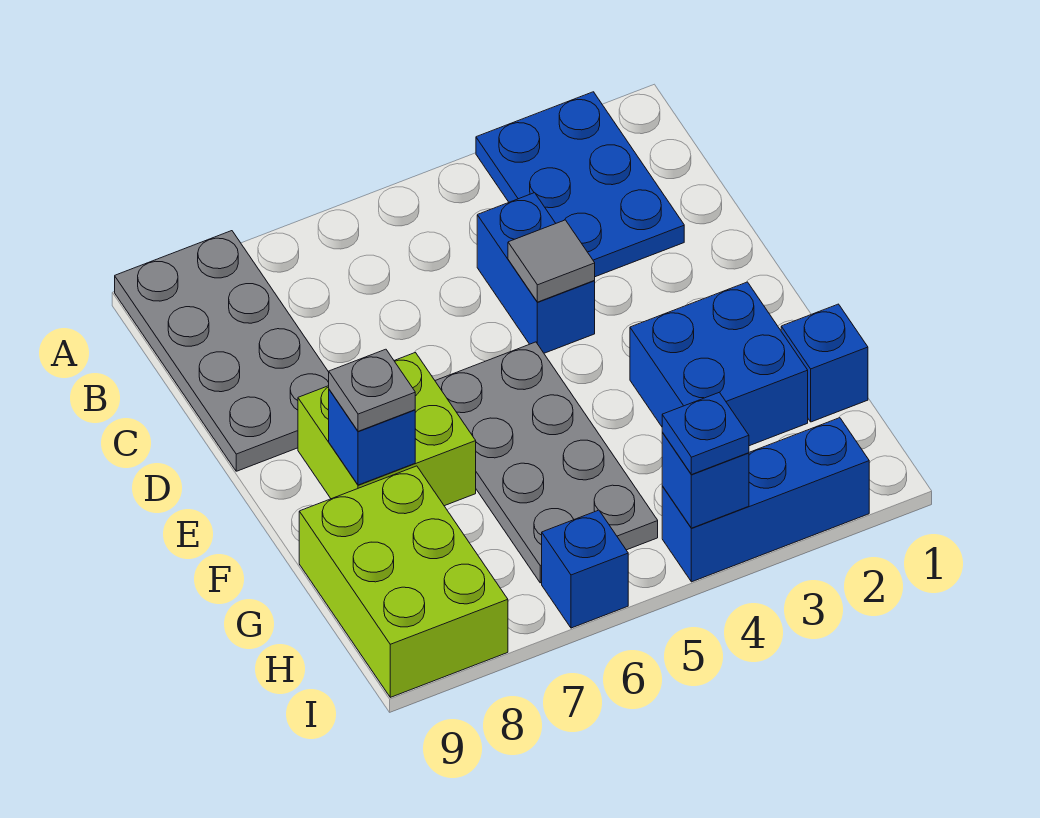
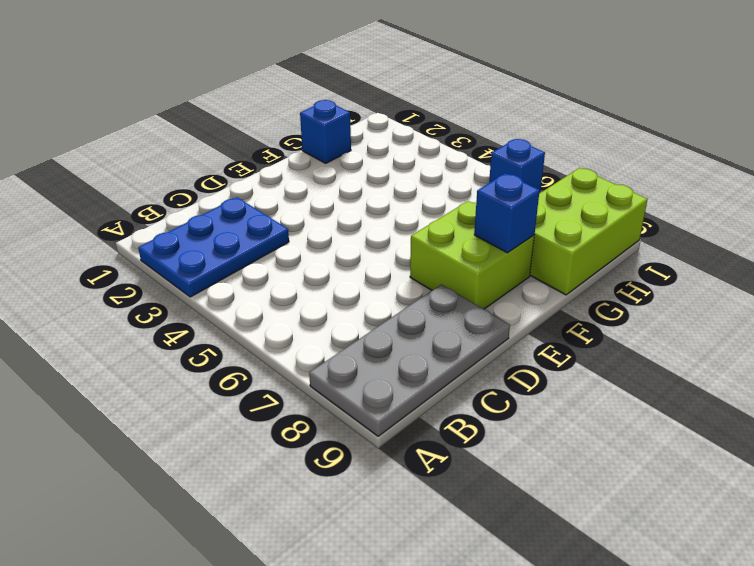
none -> blue 1x2 brick [477,193,595,353]
none -> grey 2x4 plate [435,342,658,583]
none -> blue 2x2 brick [630,282,808,446]

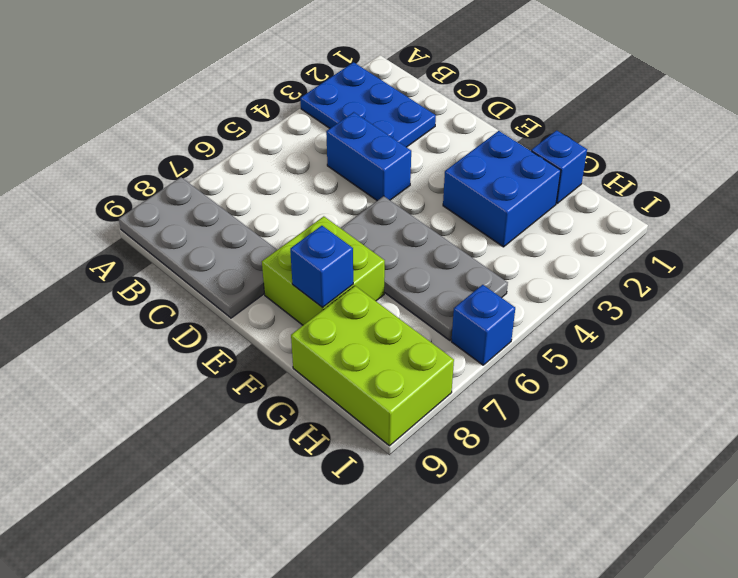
none -> blue 1x3 brick [662,418,869,582]
none -> grey 1x1 tile [508,220,595,302]
none -> blue 1x1 brick [662,432,749,528]

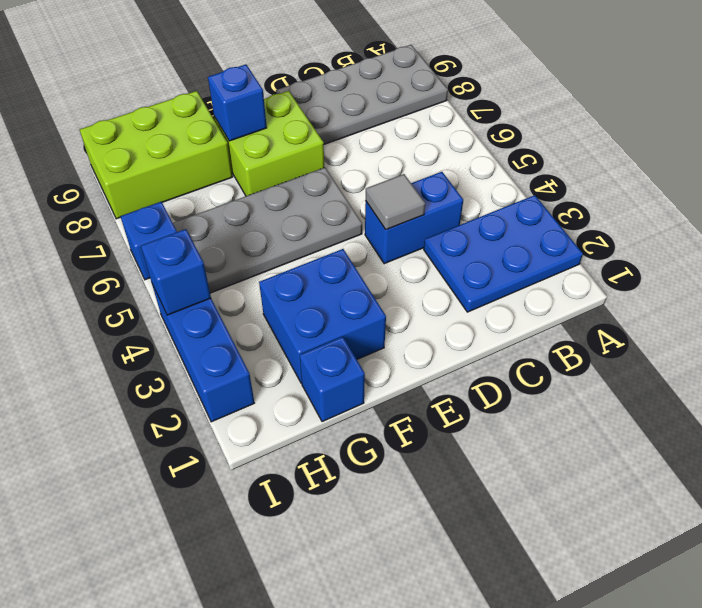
none -> grey 1x1 plate [329,349,415,431]
none -> blue 1x1 plate [662,392,749,475]

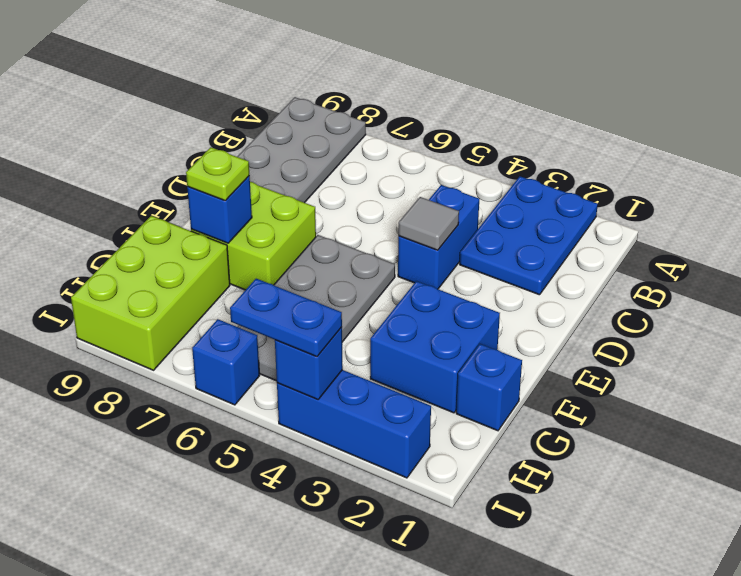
lime 1x1 plate [186,147,249,201] -> grey 1x1 plate [329,349,415,431]
blue 1x2 plate [230,279,342,357] -> blue 1x1 plate [662,392,749,475]

